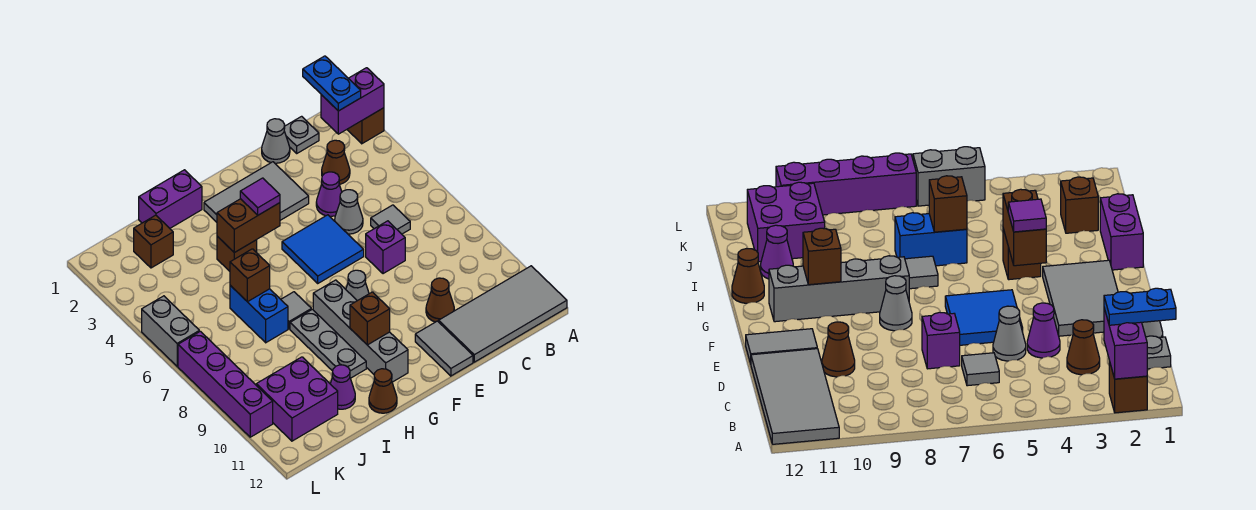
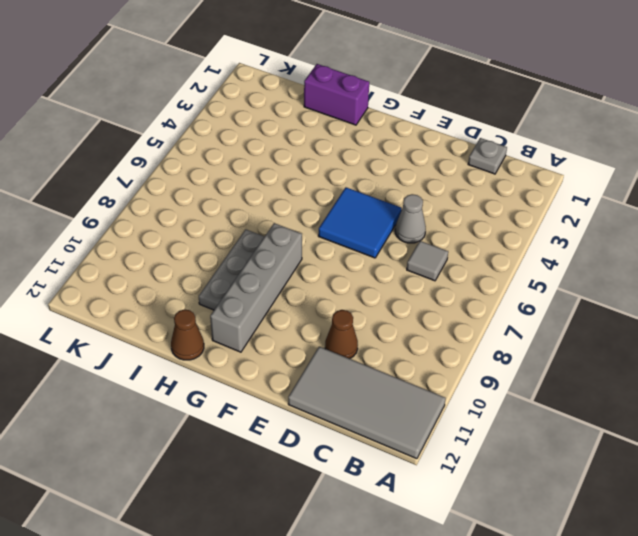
none -> brown 1x1 brick [347,108,384,144]
none -> brown 1x1 cone [322,140,350,184]
none -> grey 1x1 cone [262,119,290,163]
none -> purple 1x1 cone [316,172,342,216]

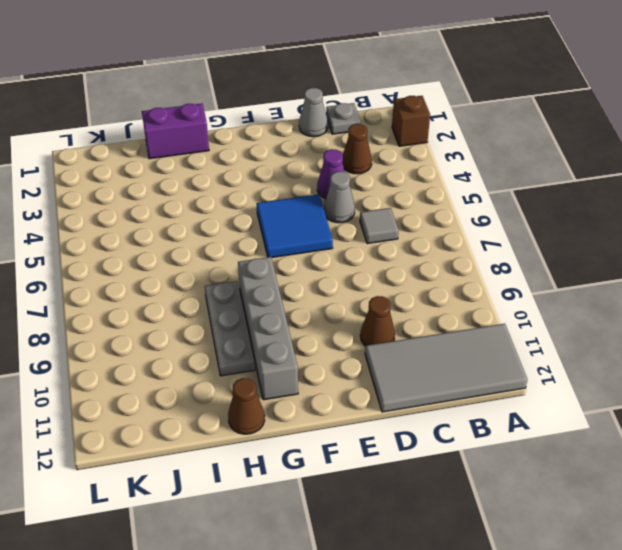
none -> purple 1x1 brick [366,221,405,274]
none -> grey 2x3 tile [204,162,309,222]
none -> grey 1x2 tile [415,321,473,376]
none -> grey 1x1 cone [346,270,369,301]

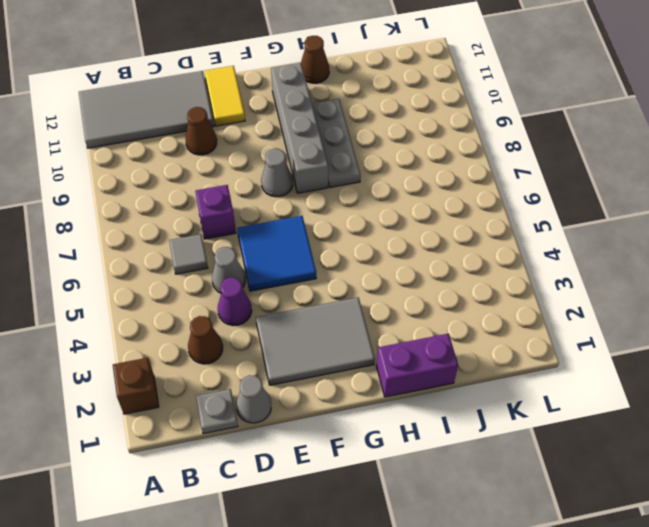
yellow 1x2 tile [204,66,245,126] -> grey 1x2 tile [415,321,473,376]
none -> brown 1x1 brick [217,236,257,271]
none -> grey 1x1 tile [281,292,311,329]
none -> blue 1x2 brick [230,286,288,343]
none -> purple 1x1 cone [330,365,355,409]

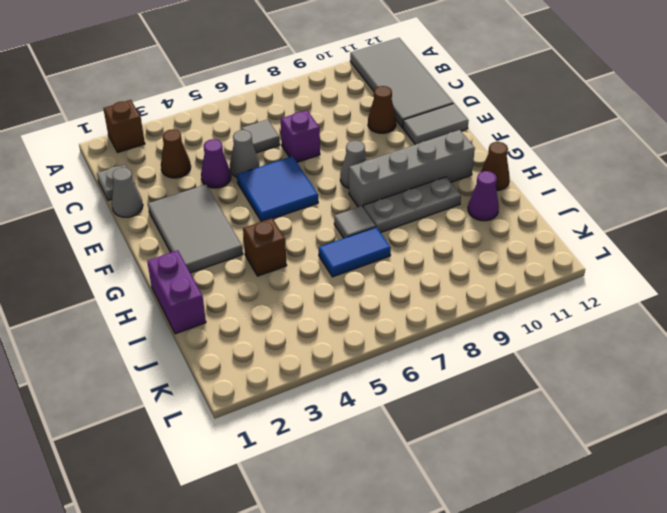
blue 1x2 tile [319,227,391,277] -> blue 1x2 brick [230,286,288,343]
none -> brown 1x1 brick [134,215,173,268]
none -> purple 2x2 brick [256,357,338,441]
none -> grey 1x2 brick [142,296,199,366]
none -> purple 1x4 brick [178,331,273,437]

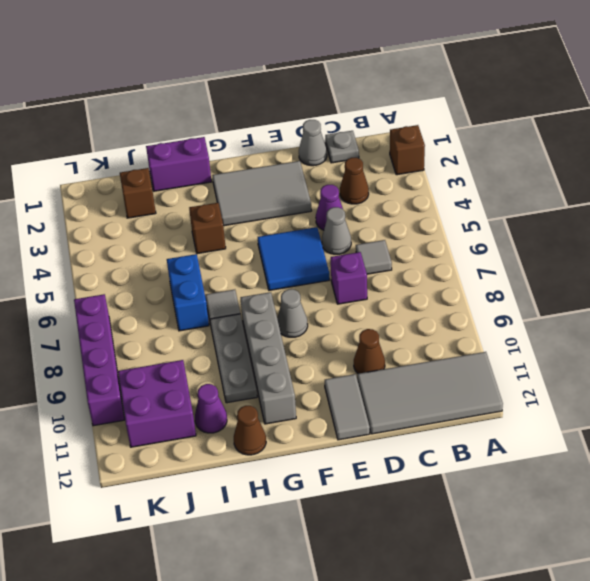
none -> grey 1x2 brick [142,296,199,366]
none -> purple 1x2 brick [321,68,384,134]
none -> brown 1x2 brick [217,199,280,253]
none -> brown 1x1 brick [350,292,390,345]

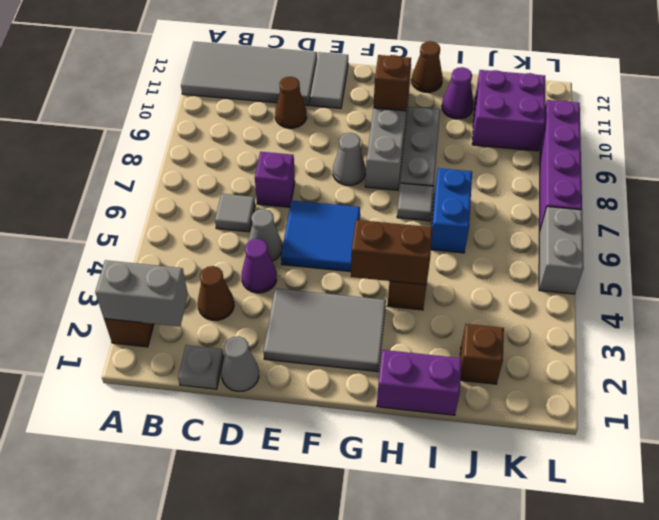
grey 1x2 brick [95,260,188,326] -> purple 1x2 brick [321,68,384,134]
none -> brown 1x1 brick [230,249,270,302]
none -> blue 1x2 plate [303,56,361,111]
none -> purple 1x1 tile [240,178,280,215]

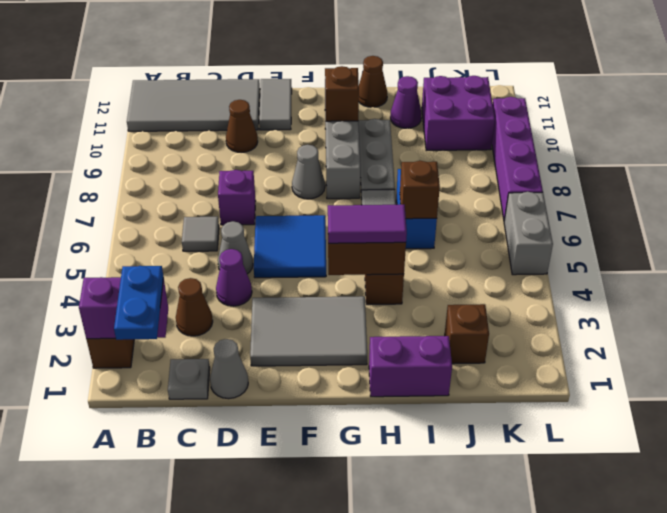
purple 1x2 tile [328,205,407,243] -> purple 1x1 tile [240,178,280,215]

